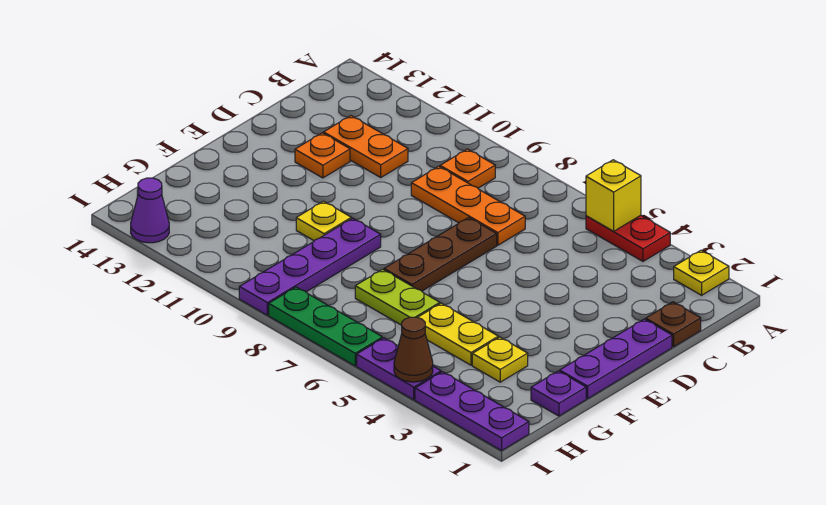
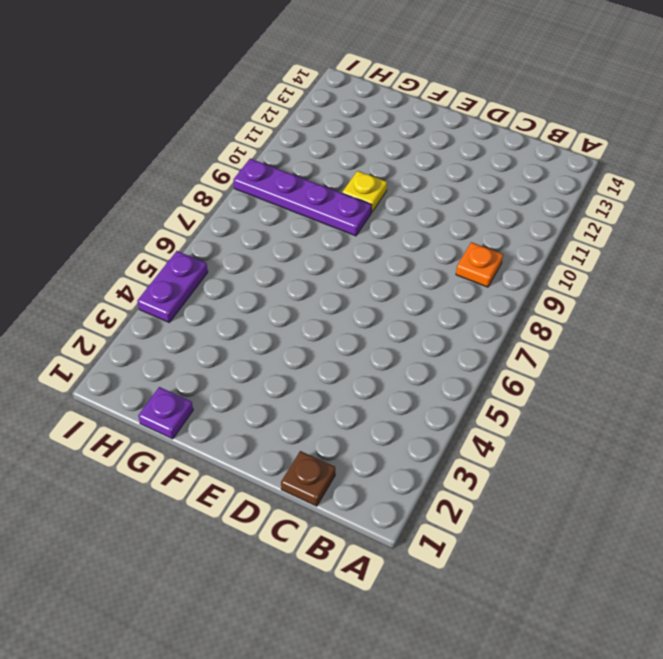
none -> yellow 1x1 plate [674,250,729,295]
none -> red 1x2 plate [586,215,670,261]
none -> orange 1x3 plate [411,166,525,245]

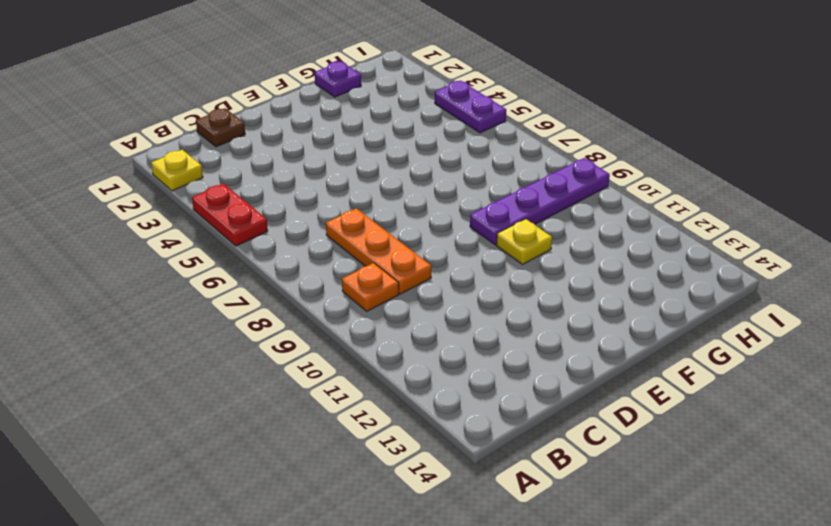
none -> orange 1x2 plate [324,116,408,177]
none -> purple 1x3 plate [560,319,672,399]
none -> brown 1x3 plate [384,218,497,291]

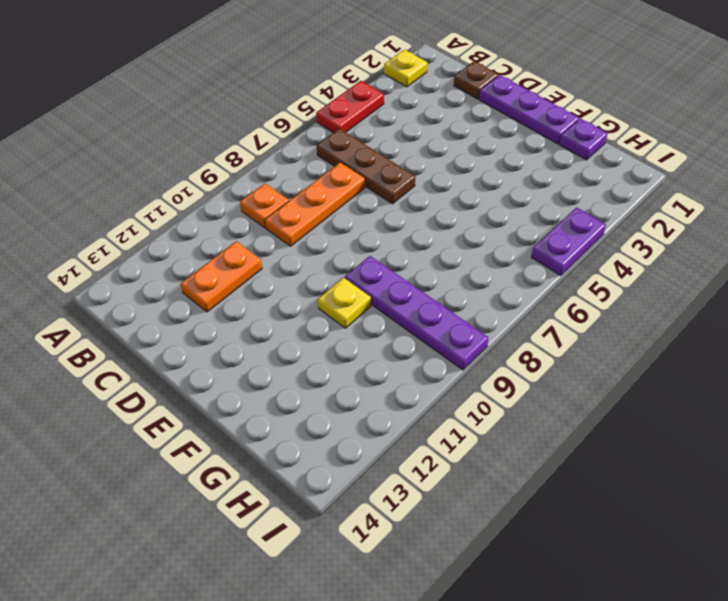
brown 1x3 plate [316,129,415,204] -> brown 1x3 plate moved to [384,218,497,291]
none -> orange 1x1 plate [295,133,350,178]
none -> yellow 1x1 plate [472,337,528,382]
none -> yellow 1x2 plate [418,303,498,365]

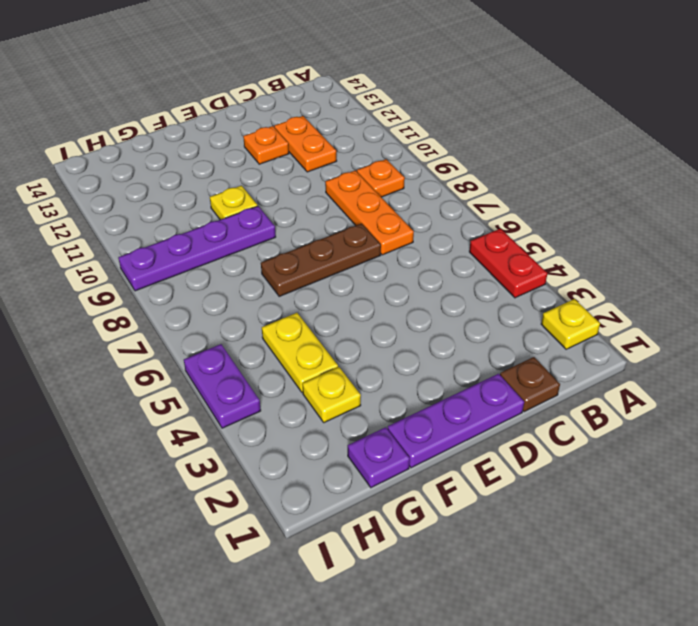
none -> lime 1x2 plate [355,269,440,325]
none -> purple 1x3 plate [415,372,529,451]
none -> green 1x3 plate [269,287,382,366]

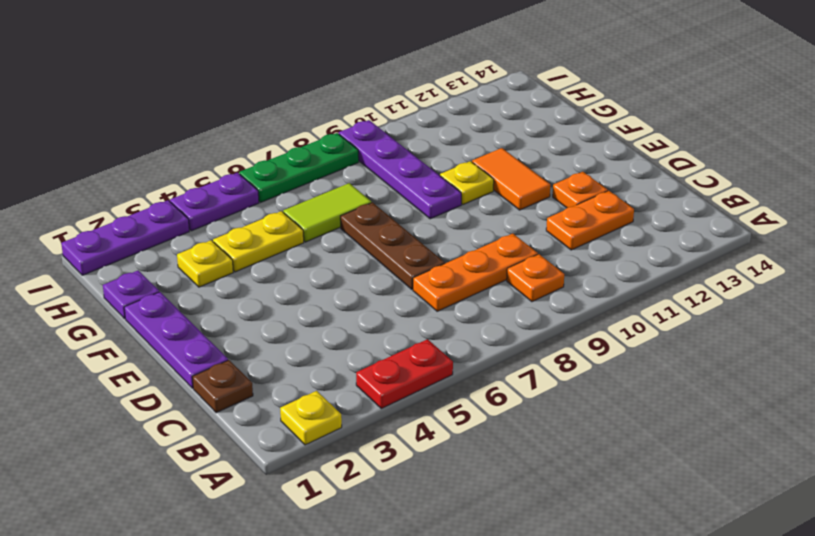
orange 1x2 tile [472,148,550,210] -> none
lime 1x2 tile [283,183,371,242] -> lime 1x2 plate [355,269,440,325]
none -> purple 1x1 cone [131,178,169,243]
none -> yellow 1x1 brick [586,160,641,231]
none -> brown 1x1 cone [394,317,433,382]

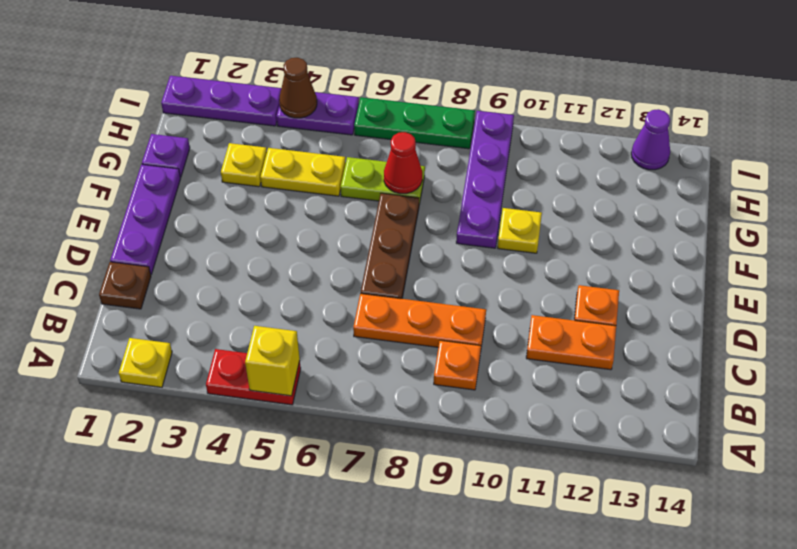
red 1x1 cone [384,132,422,194] -> none

